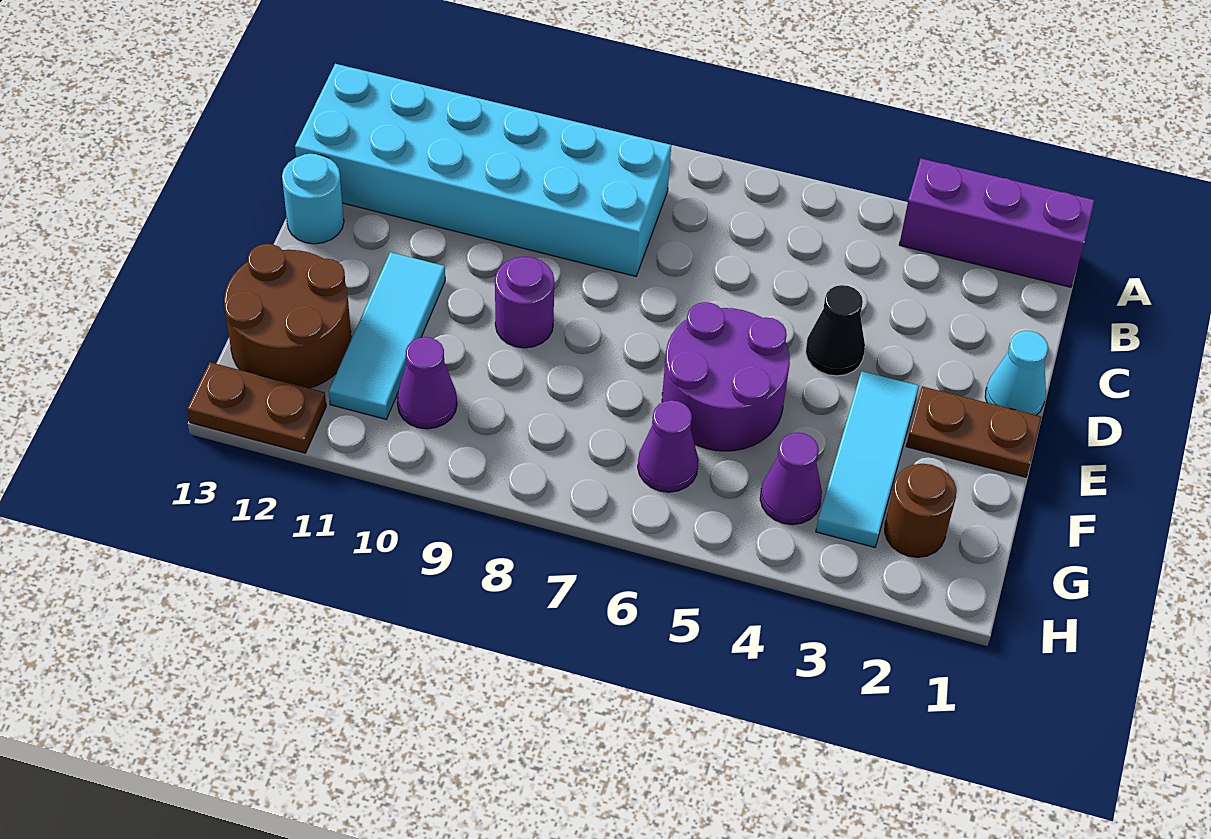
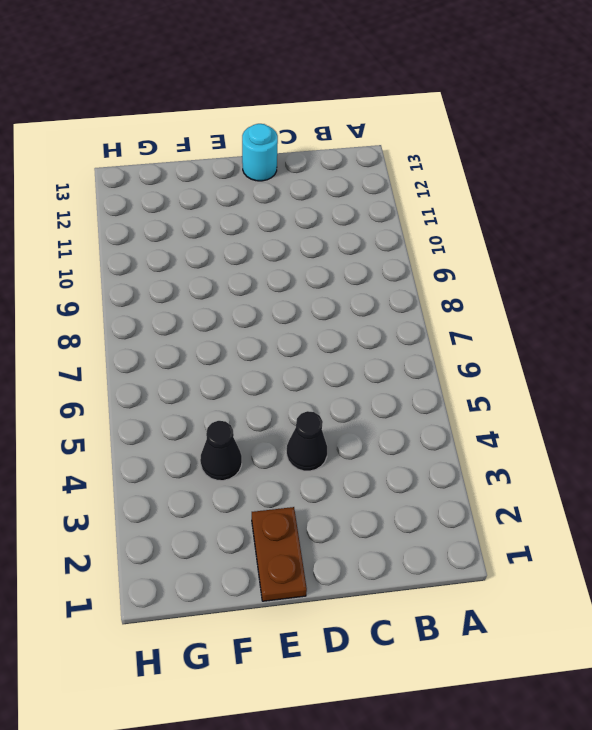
black 1x1 cone [200,421,242,481] -> none
none -> purple 1x3 brick [899,159,1095,287]
none -> cyan 2x6 brick [295,64,671,276]
none -> cyan 1x1 cone [985,331,1048,415]

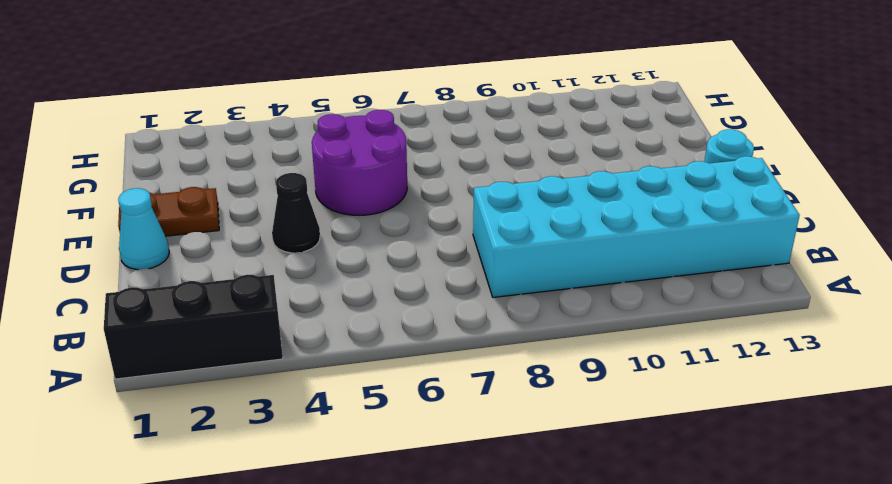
black 1x3 brick [104,275,283,379] -> purple 1x3 brick [899,159,1095,287]
none -> cyan 1x3 tile [816,371,919,547]
none -> purple 1x1 round brick [495,257,554,348]
none -> cyan 1x3 tile [329,252,445,419]

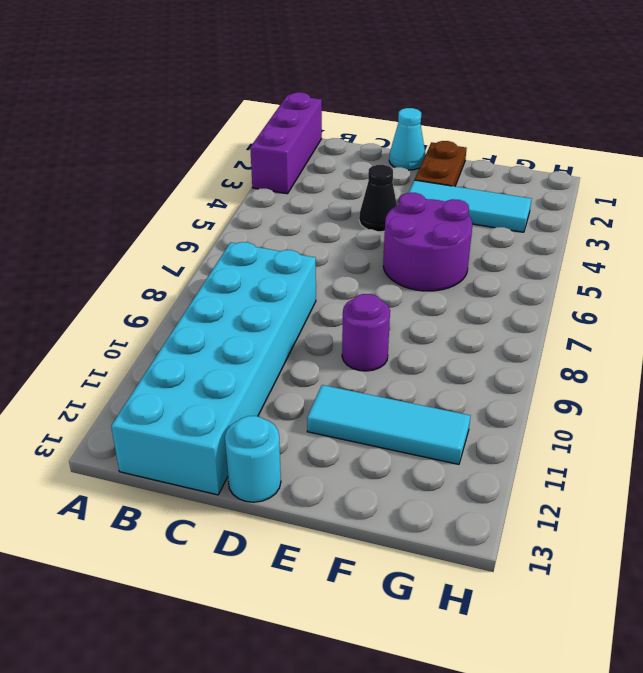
none -> brown 2x2 round brick [224,244,351,388]
none -> brown 1x1 round brick [885,464,956,557]
none -> purple 1x1 cone [760,433,822,525]

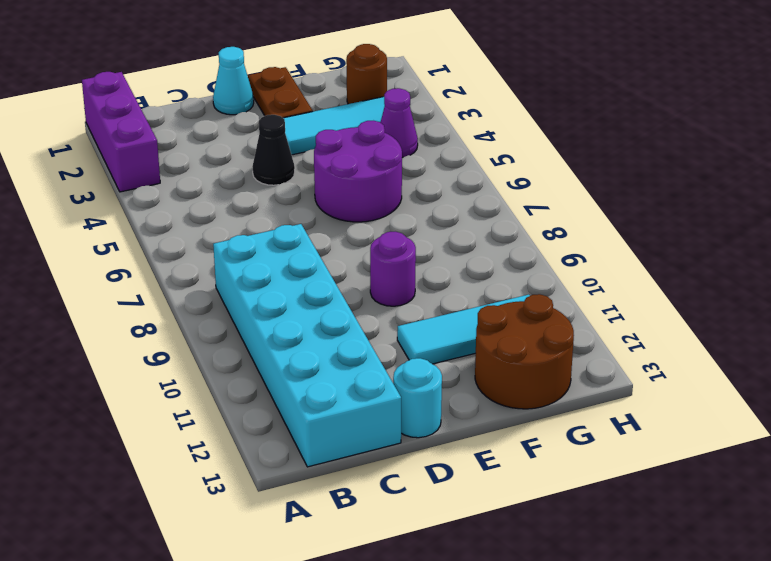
none -> purple 1x1 cone [638,400,699,492]
none -> purple 1x1 cone [397,337,457,429]
none -> brown 1x2 plate [187,362,326,453]

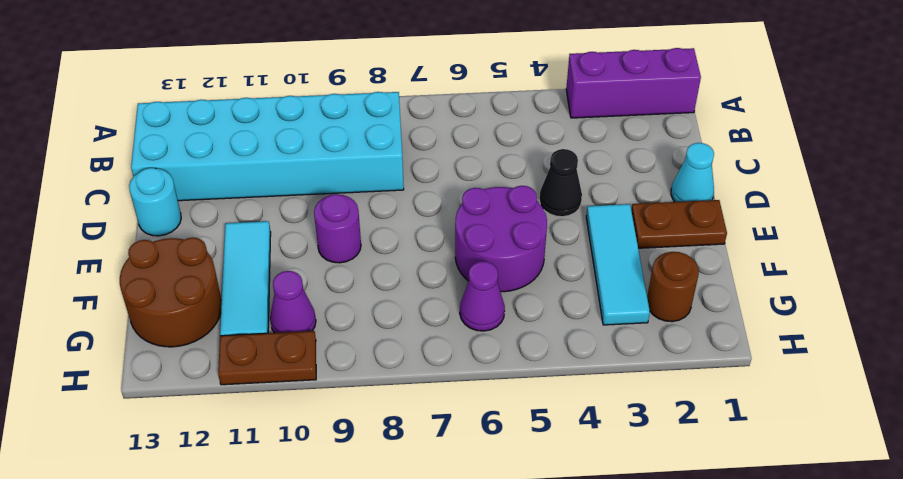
brown 1x2 plate [218,331,316,385] -> brown 1x2 plate moved to [187,362,326,453]
none -> purple 1x1 cone [760,433,822,525]

